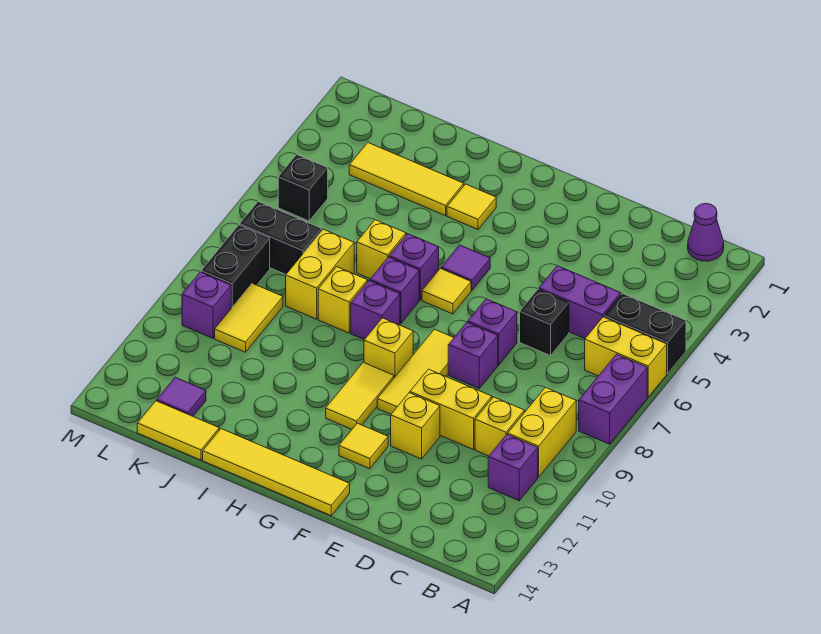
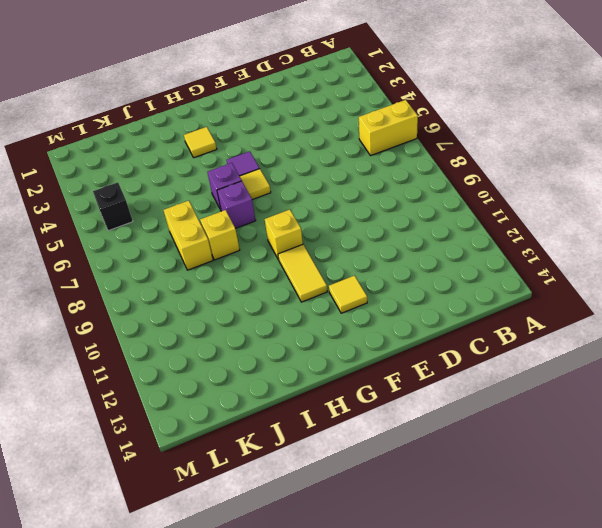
none -> black 1x2 brick [604,293,686,374]
none -> purple 1x2 brick [579,354,647,444]
none -> purple 1x1 cone [688,203,724,261]
none -> yellow 1x2 brick [508,387,576,477]

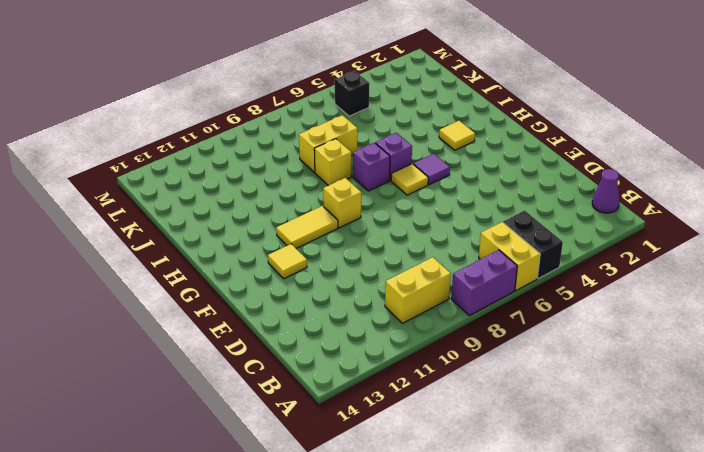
none -> purple 1x1 brick [488,434,538,501]
none -> purple 1x2 brick [539,266,621,339]
none -> yellow 1x1 brick [475,397,524,456]
none -> black 1x1 brick [520,289,569,356]

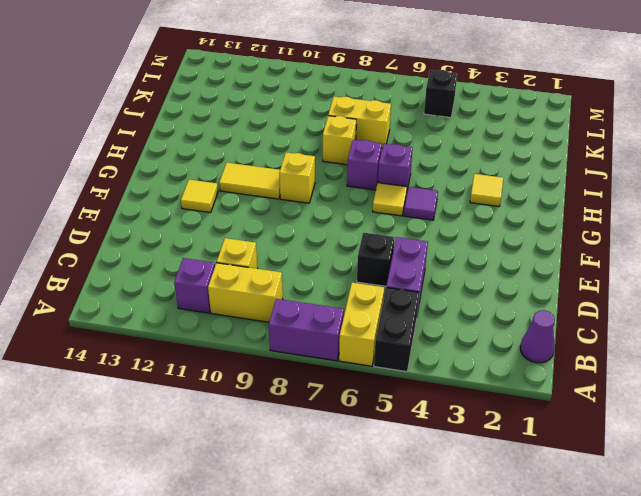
none -> yellow 1x2 brick [410,369,492,450]
none -> purple 1x1 brick [468,299,517,365]
none -> purple 1x1 brick [448,322,498,389]
none -> yellow 1x1 brick [391,393,440,459]

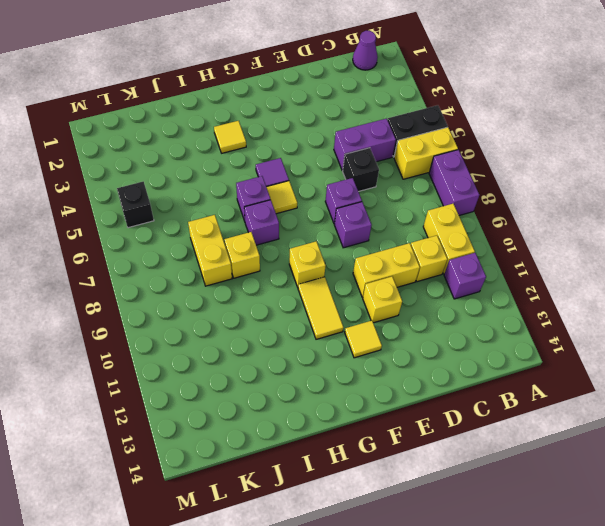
none -> yellow 1x3 tile [377,329,454,414]
none -> yellow 1x4 tile [203,429,350,516]
none -> purple 1x1 brick [351,281,400,340]
none -> yellow 1x3 tile [349,143,464,216]

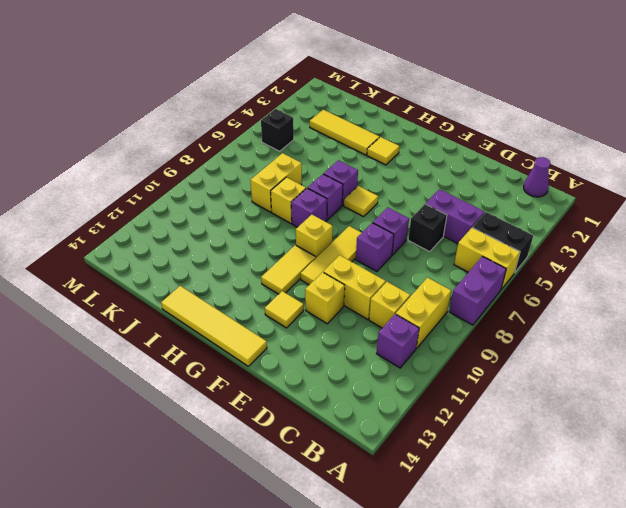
none -> purple 1x1 tile [441,245,490,290]
none -> yellow 1x1 brick [357,220,406,279]
none -> yellow 1x2 tile [137,401,219,460]
none -> black 1x2 brick [240,202,322,274]

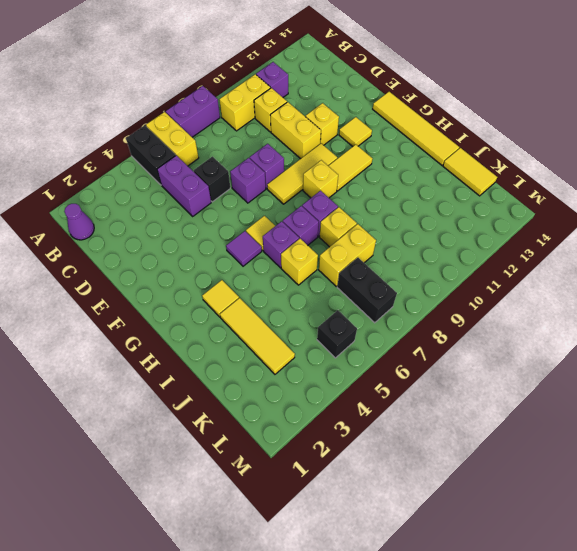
none -> yellow 1x2 tile [215,283,283,352]
none -> purple 1x1 tile [157,377,206,416]
none -> black 1x2 brick [201,225,270,308]
none -> purple 1x1 brick [182,272,231,338]

